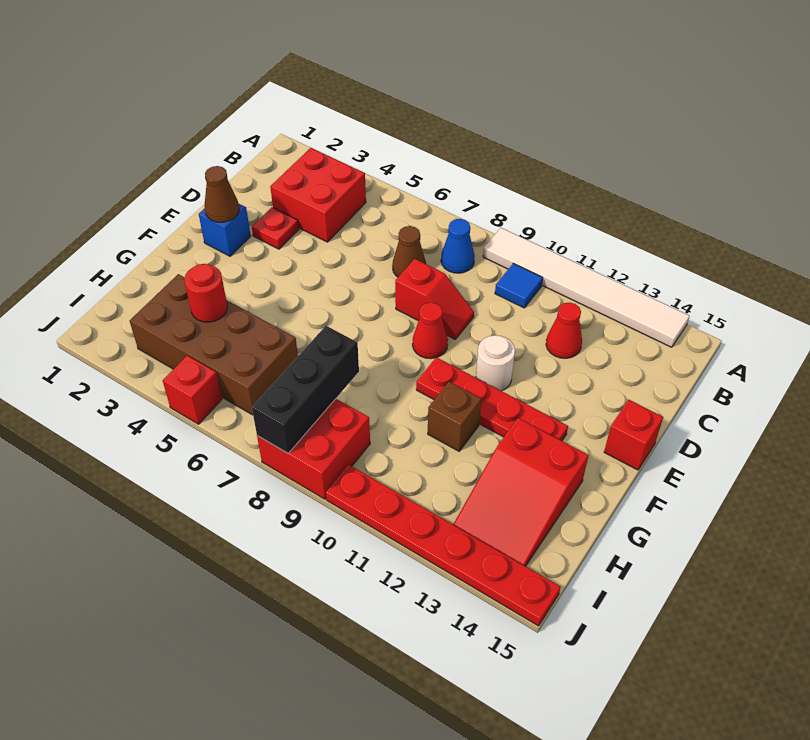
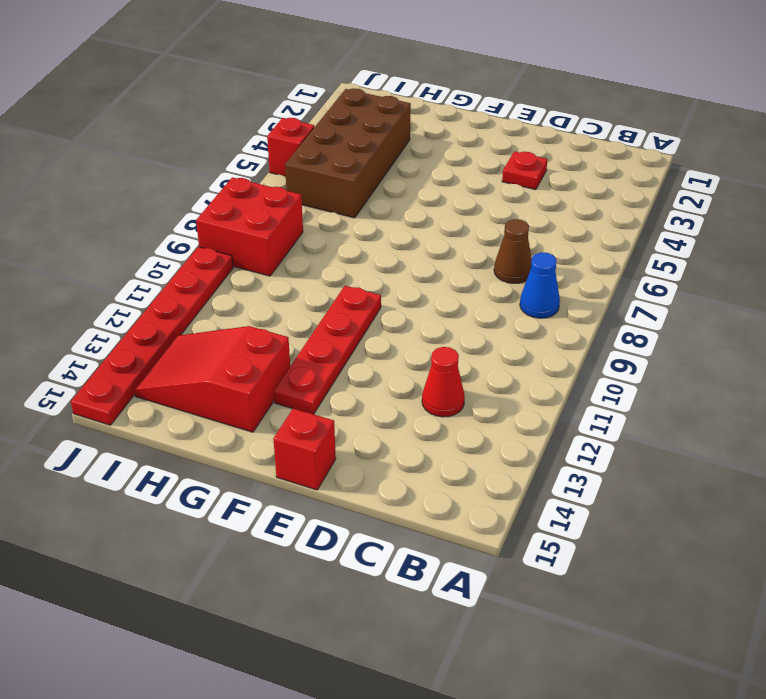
none -> white 1x6 tile [483,228,689,347]
none -> red 2x2 brick [270,148,366,242]
none -> blue 1x1 tile [495,263,543,308]

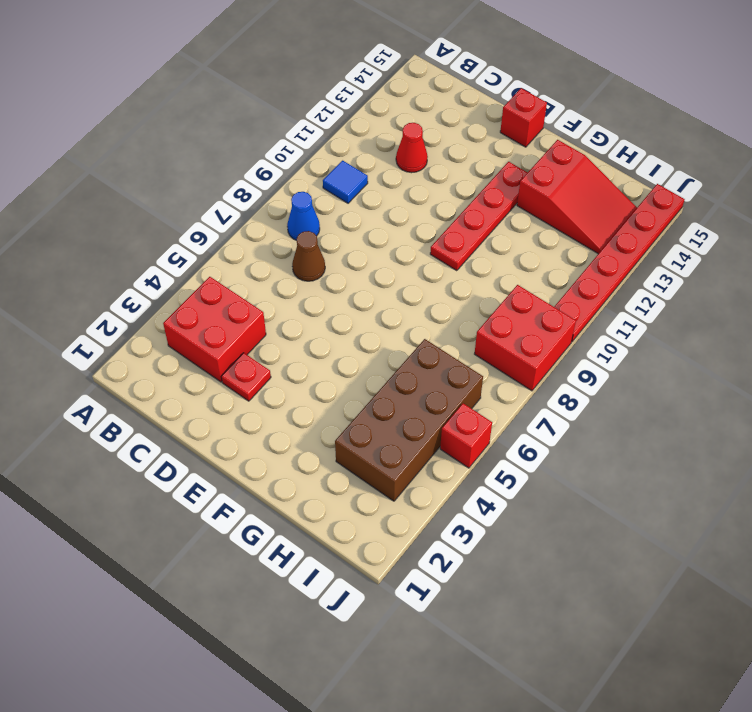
none -> white 1x6 tile [483,228,689,347]
none -> red 1x2 slope [395,259,474,339]
none -> blue 1x1 brick [199,203,251,256]

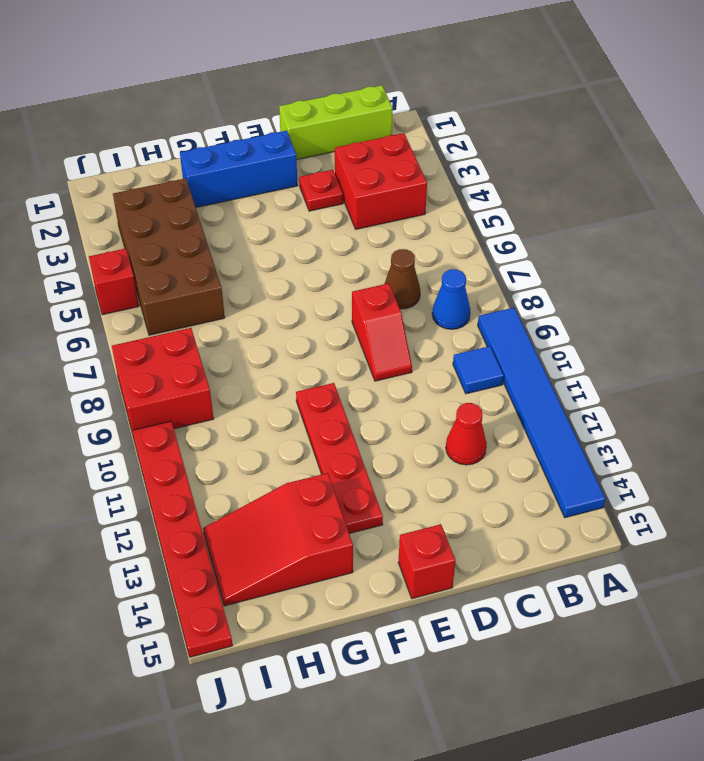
blue 1x6 tile [478,308,605,518] -> white 1x6 tile [483,228,689,347]
lime 1x3 brick [279,85,393,160] -> none
blue 1x3 brick [180,131,298,207] -> blue 1x1 brick [199,203,251,256]
none -> red 1x1 cone [412,303,448,359]
none -> white 1x1 round brick [476,335,515,391]
none -> brown 1x1 brick [428,382,481,451]

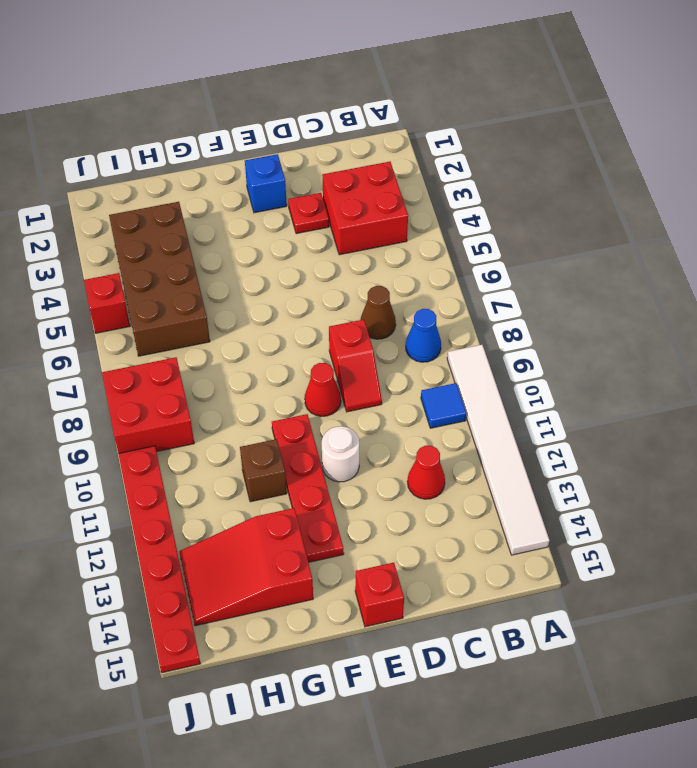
none -> brown 1x1 cone [204,166,239,222]
none -> red 1x1 round brick [184,264,227,322]
none -> black 1x3 brick [252,326,359,453]

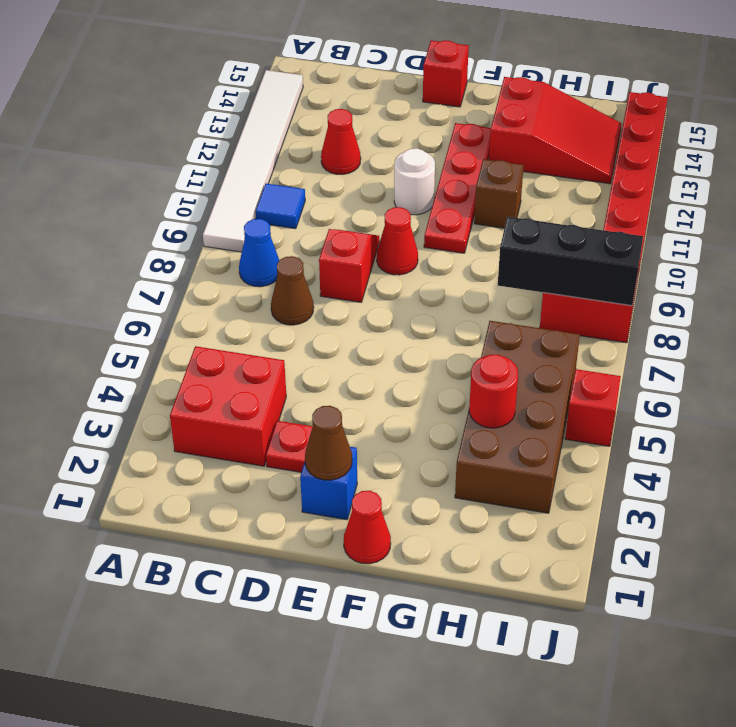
red 1x1 cone [344,491,391,564] -> none

